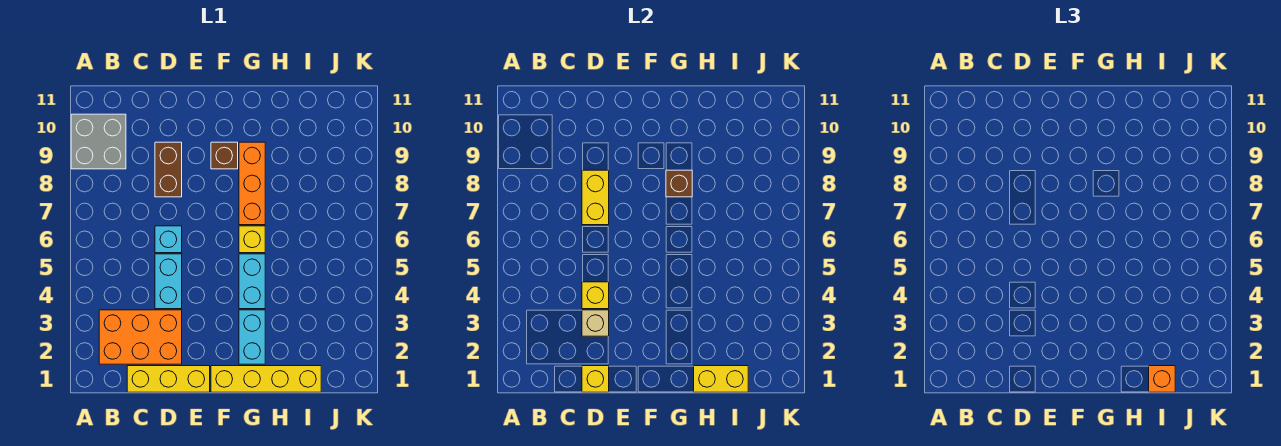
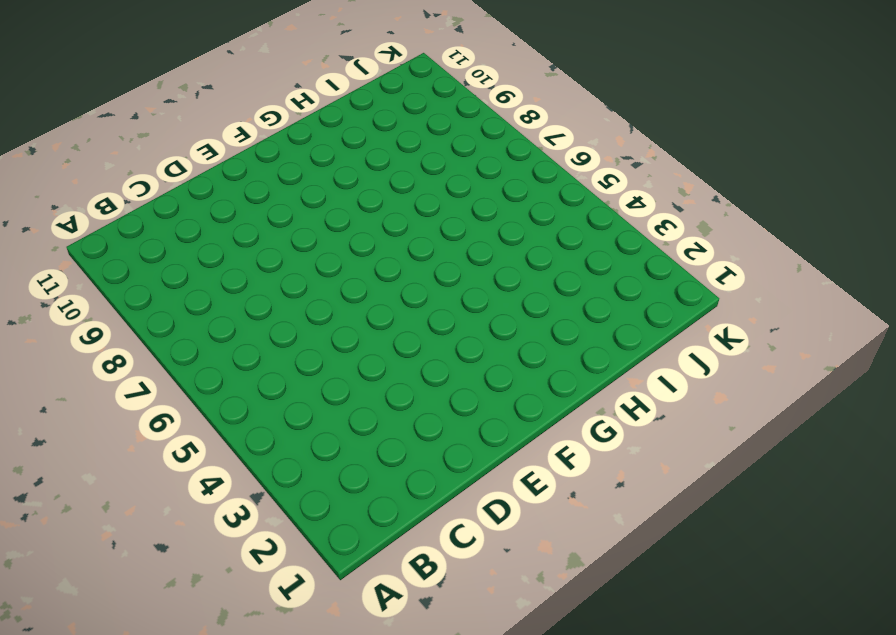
none -> grey 2x2 brick [71,114,126,169]
none -> orange 2x3 brick [99,310,182,364]
none -> yellow 1x3 brick [127,366,210,392]

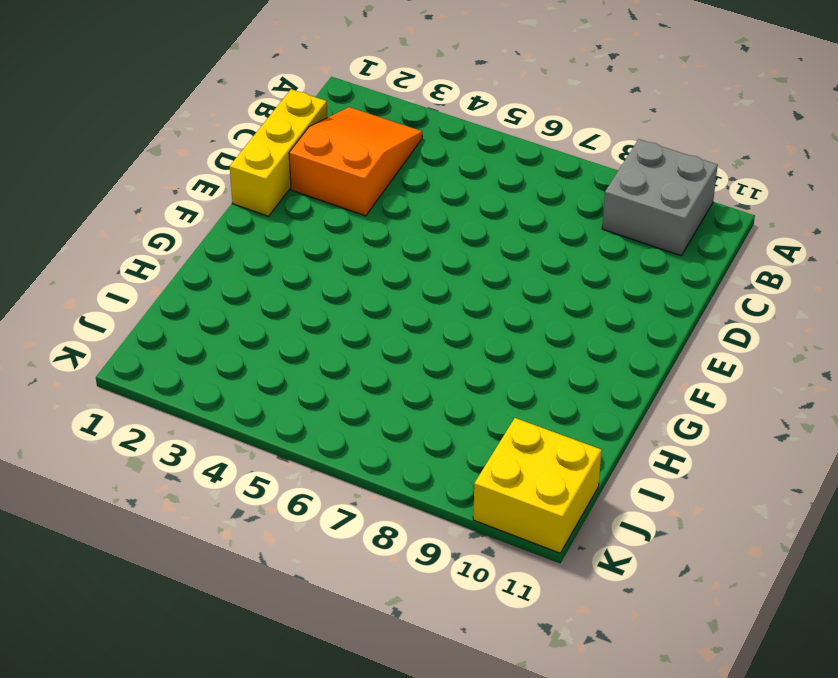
orange 2x3 slope [289,107,422,216] -> orange 2x3 brick [99,310,182,364]
yellow 2x2 brick [473,418,602,553] -> none
none -> cyan 1x2 brick [155,254,182,309]
none -> cyan 1x1 brick [155,226,182,253]
none -> brown 1x2 brick [155,142,182,197]

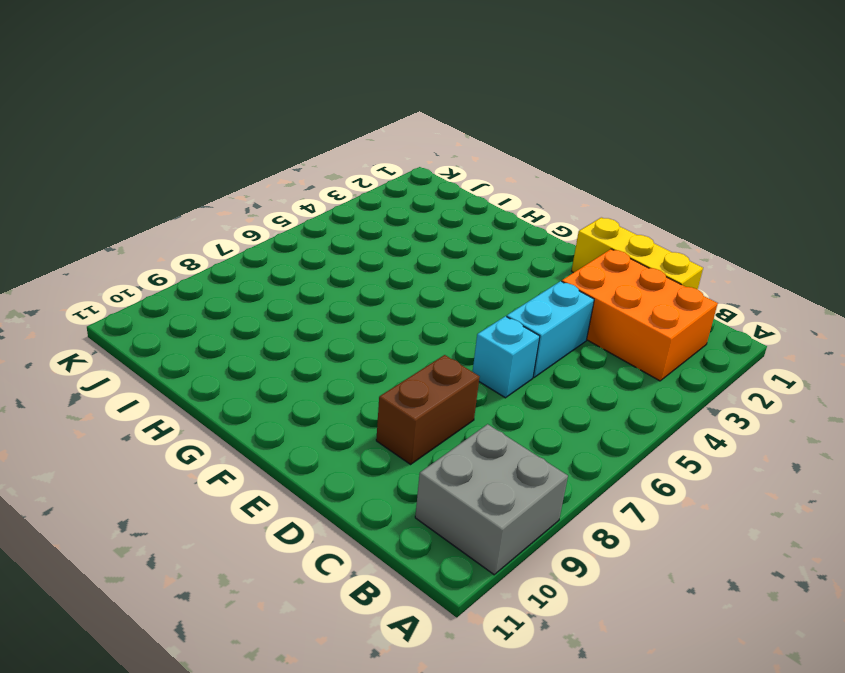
none -> yellow 1x4 brick [211,366,321,392]
none -> brown 1x1 brick [211,142,238,169]
none -> cyan 1x2 brick [239,310,265,364]

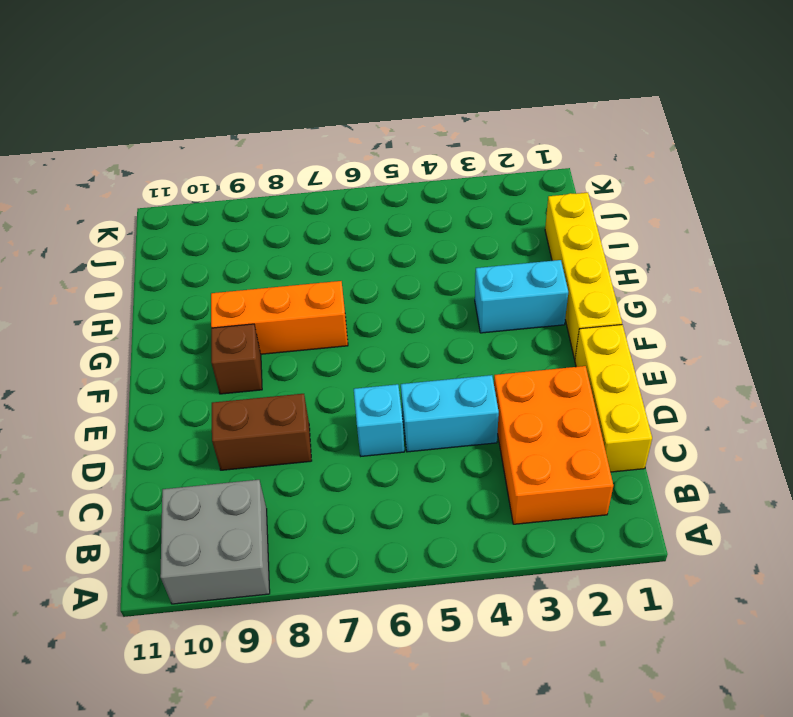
none -> cyan 1x2 brick [239,254,265,309]
none -> yellow 1x1 brick [239,226,265,253]
none -> yellow 1x1 brick [582,366,609,392]

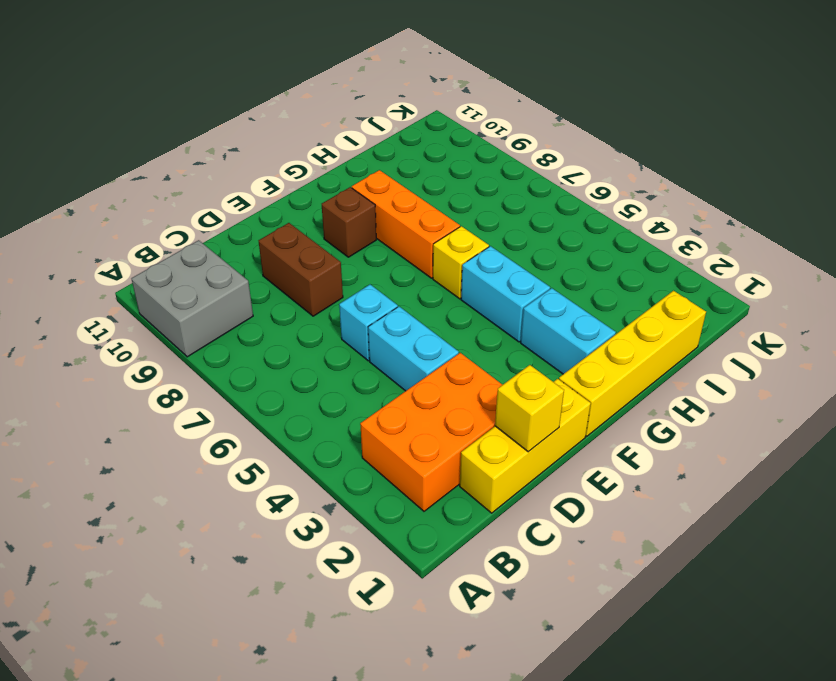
none -> tan 1x1 brick [582,310,609,336]
none -> yellow 1x1 brick [582,282,609,309]
none -> yellow 1x2 brick [582,170,609,225]

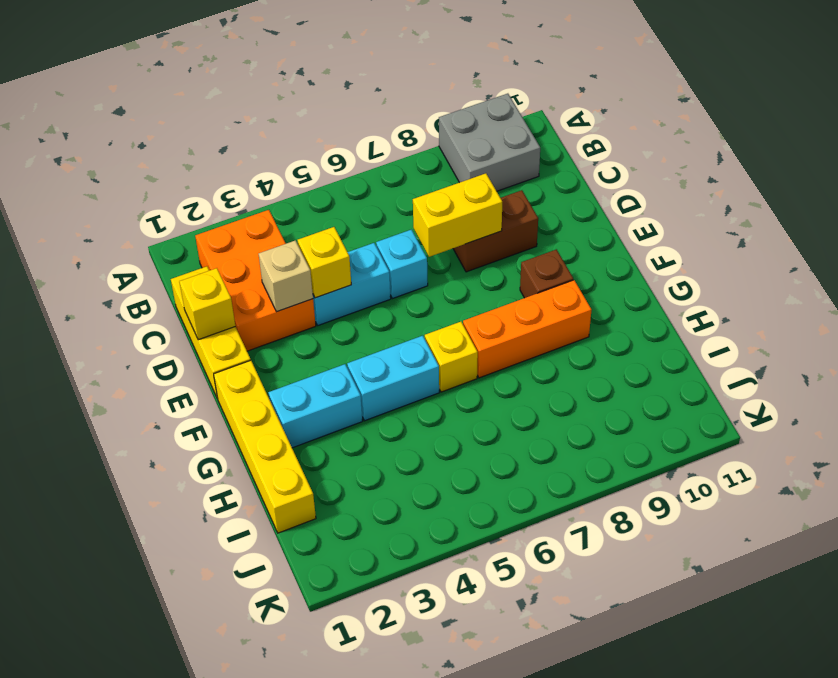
none -> brown 1x1 brick [666,170,692,197]
none -> yellow 1x2 brick [694,366,748,392]
none -> orange 1x1 brick [1149,366,1175,392]

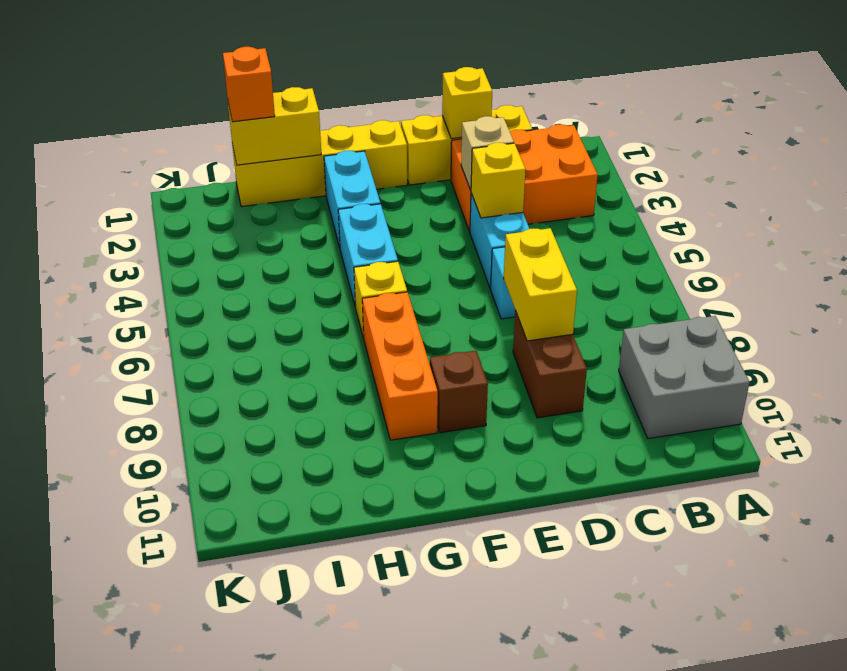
none -> brown 1x1 brick [666,170,692,197]

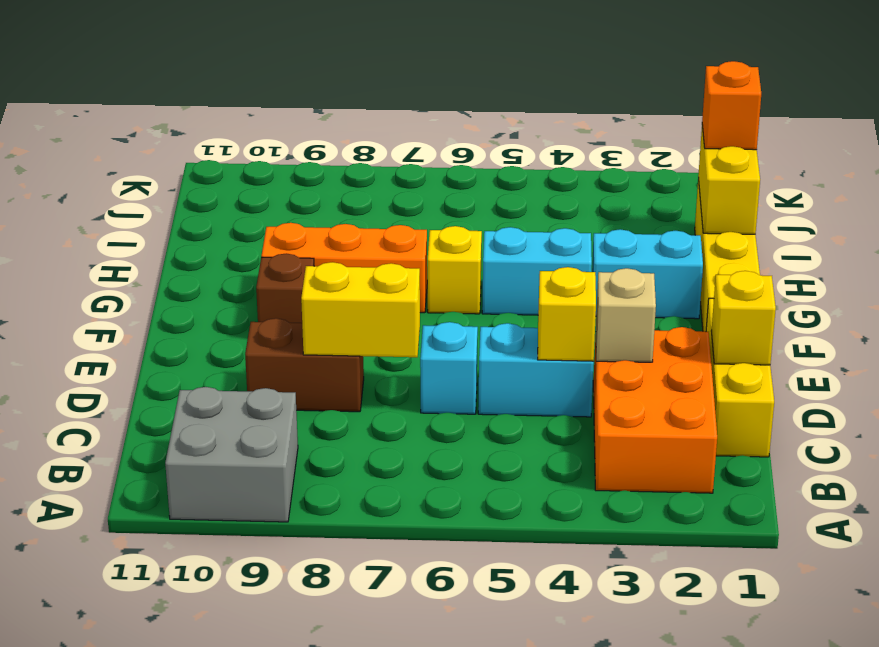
none -> brown 1x1 brick [666,170,692,197]

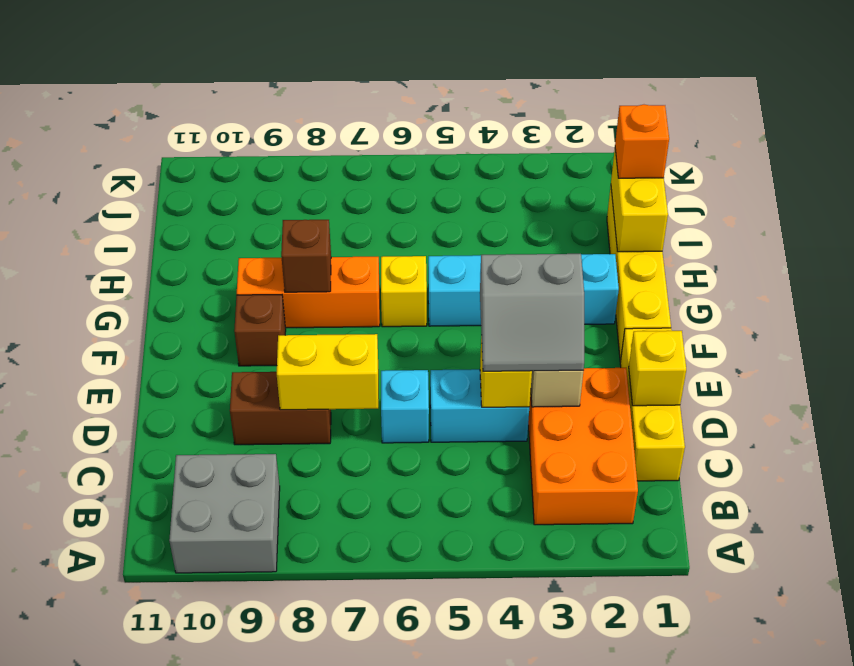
grey 2x2 slope [480,254,584,371] -> none

